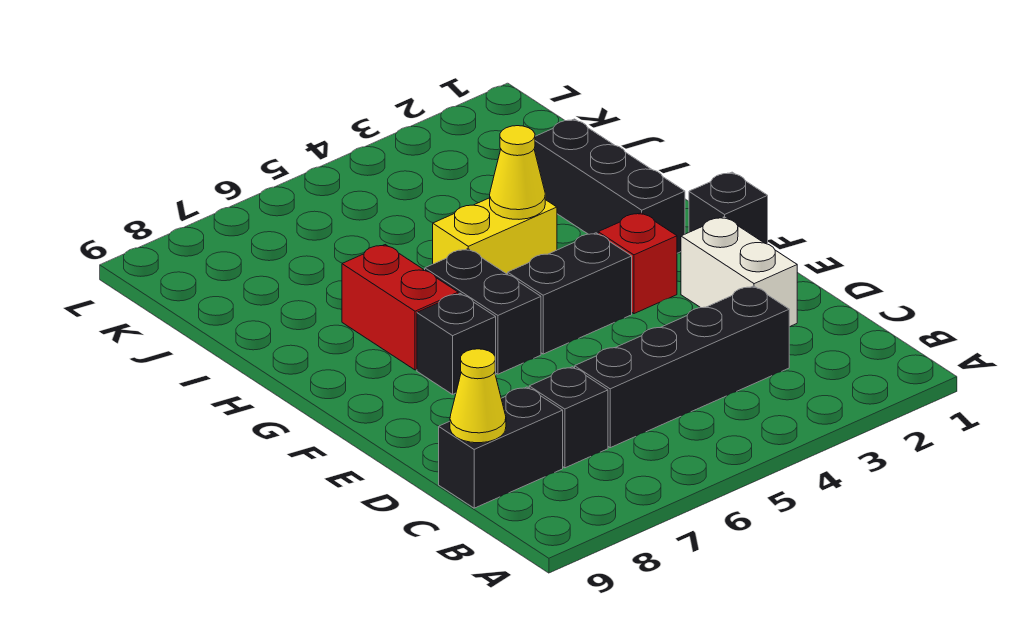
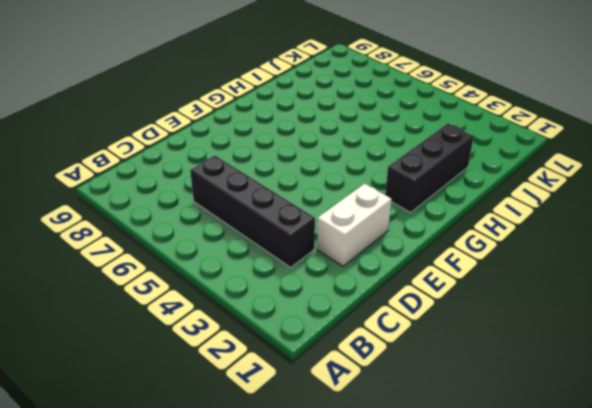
none -> black 1x1 brick [529,367,608,468]
none -> black 1x2 brick [439,387,563,508]
none -> black 1x1 brick [689,172,768,244]

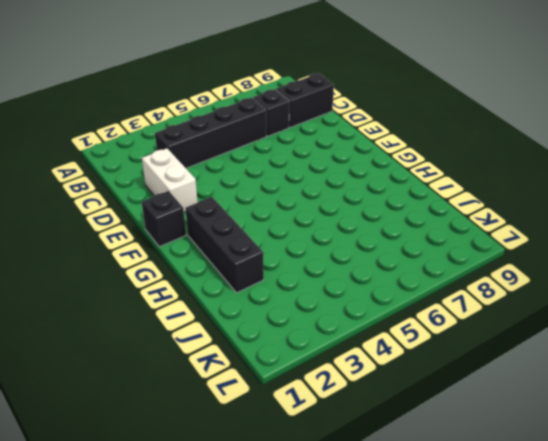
none -> red 1x1 brick [598,213,677,314]
none -> black 1x2 brick [508,233,632,354]
none -> black 1x2 brick [425,249,541,374]

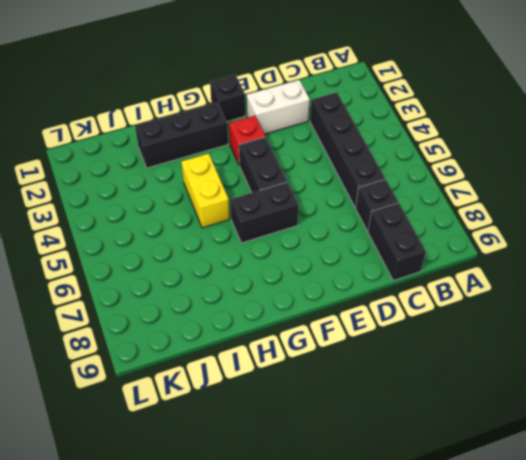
none -> black 1x1 brick [417,294,496,394]
none -> red 1x2 brick [342,245,458,370]
none -> yellow 1x1 cone [450,349,506,443]

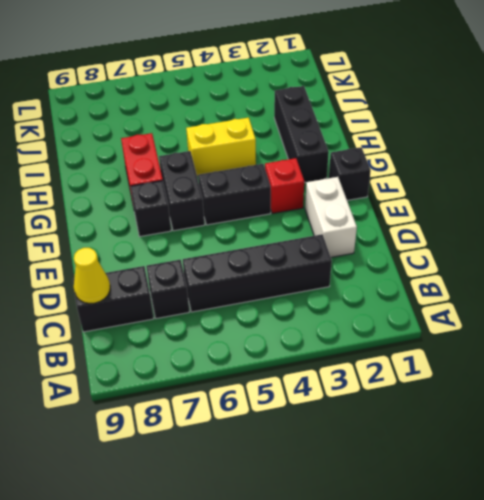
none -> yellow 1x1 cone [490,126,545,219]

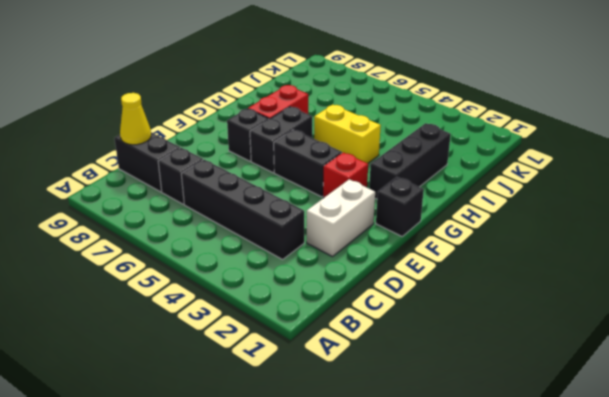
none -> yellow 1x1 cone [490,126,545,219]

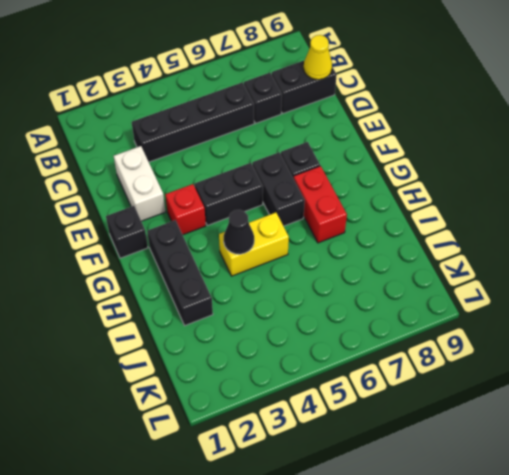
black 1x1 cone [224,210,254,254] -> yellow 1x1 cone [490,126,545,219]

